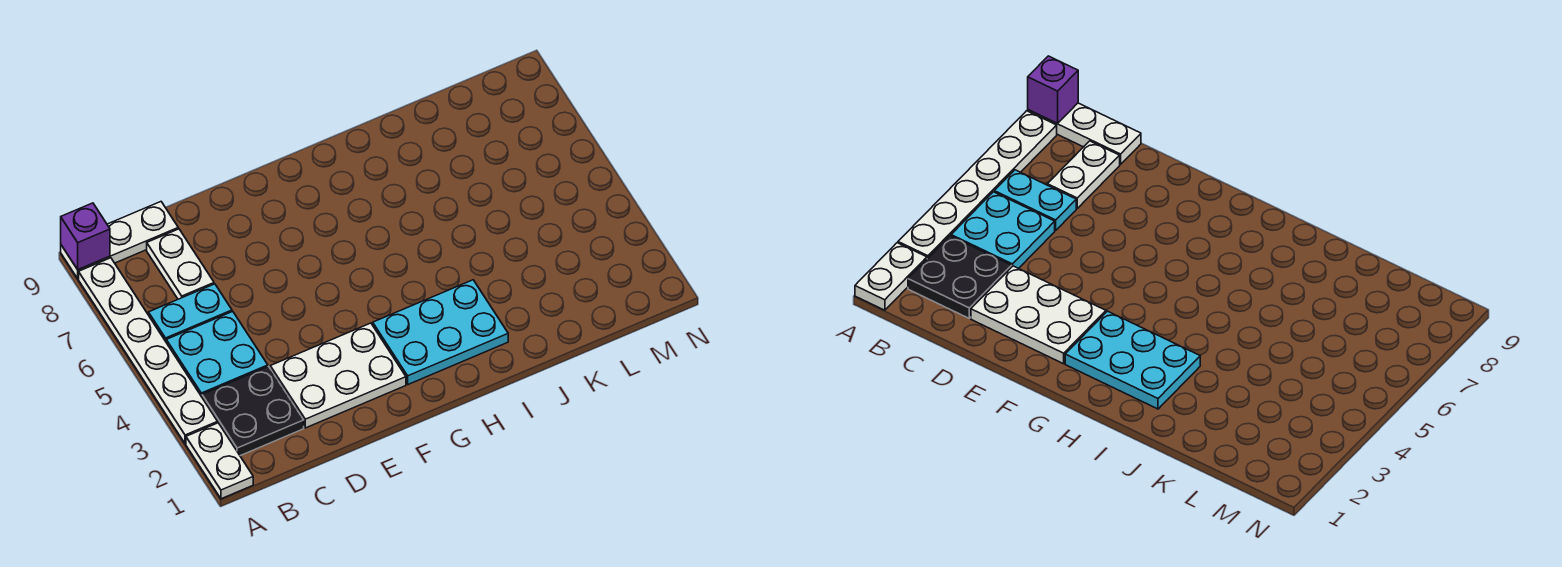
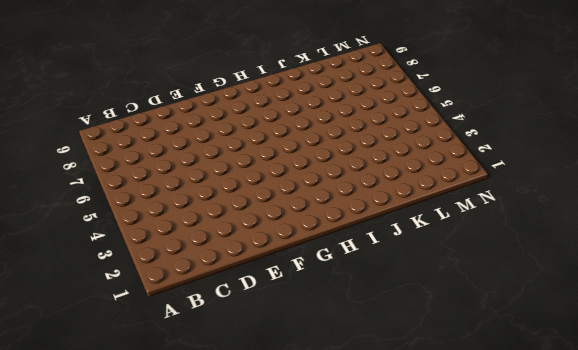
none -> white 1x2 plate [186,423,253,499]
none -> white 1x6 plate [79,258,218,444]

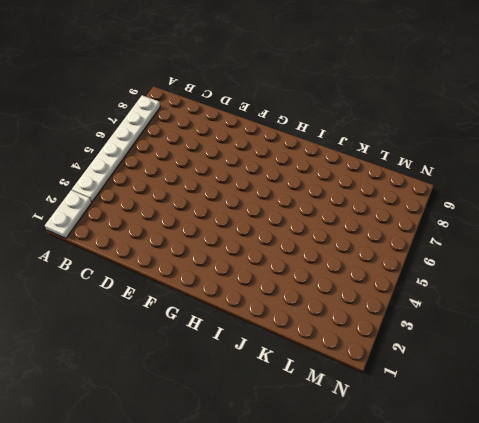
none -> white 1x3 plate [61,202,178,279]
none -> black 2x2 plate [202,366,304,456]

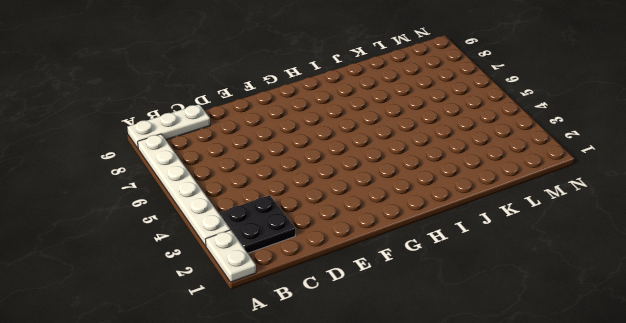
none -> cyan 2x2 plate [166,311,268,397]
none -> cyan 1x2 plate [148,284,232,341]

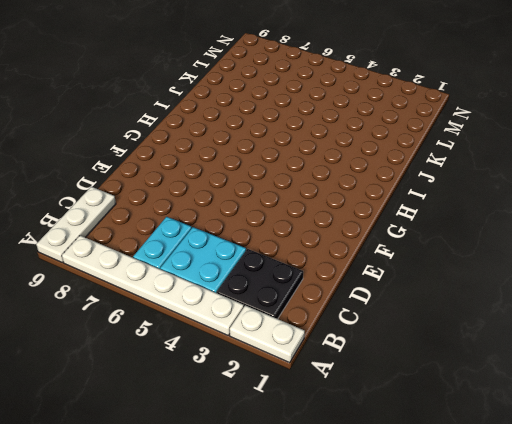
none -> white 1x2 plate [147,229,214,299]
none -> white 2x3 plate [270,323,406,428]

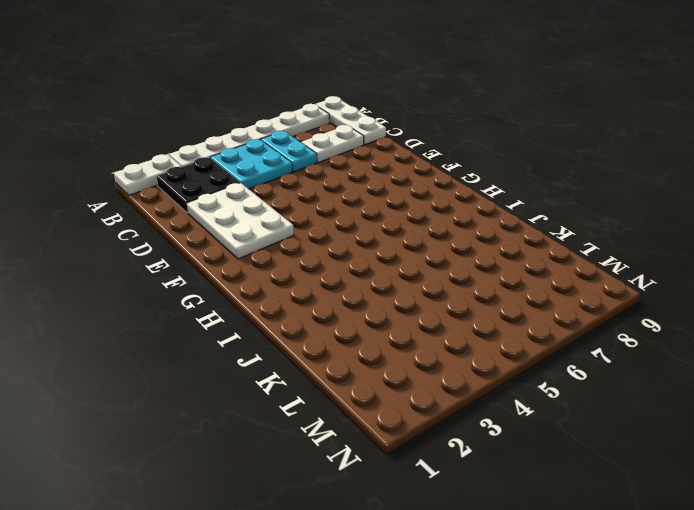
none -> cyan 2x3 plate [373,280,508,384]
none -> purple 1x1 brick [61,203,110,270]

